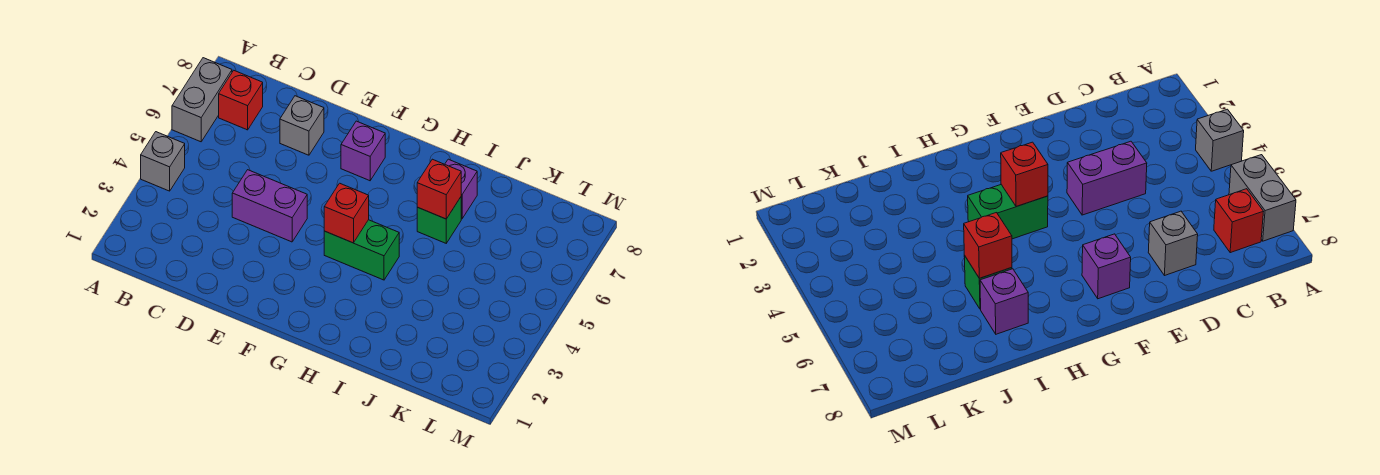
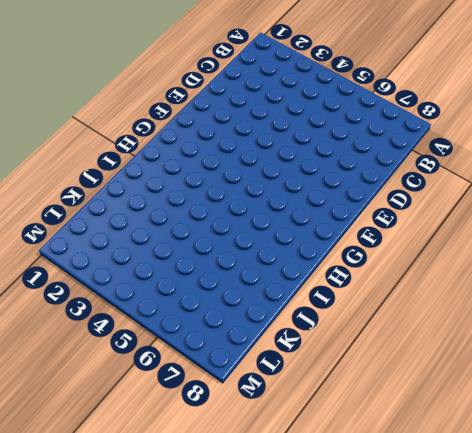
none -> grey 1x1 brick [141,132,185,191]
none -> grey 1x2 brick [172,58,232,142]

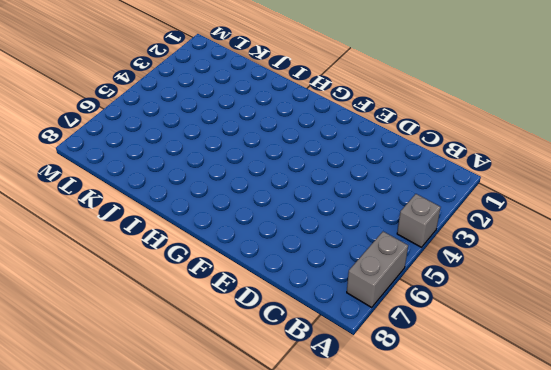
none -> red 1x1 brick [219,71,263,130]
none -> purple 1x2 brick [232,170,307,242]

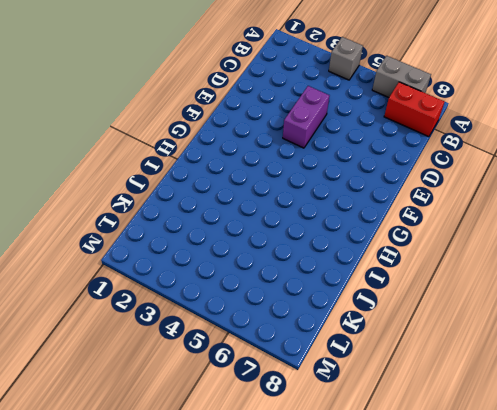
red 1x2 brick [384,82,445,137] -> red 1x1 brick [219,71,263,130]
none -> grey 1x1 brick [280,96,324,155]
none -> purple 1x1 brick [341,121,385,181]

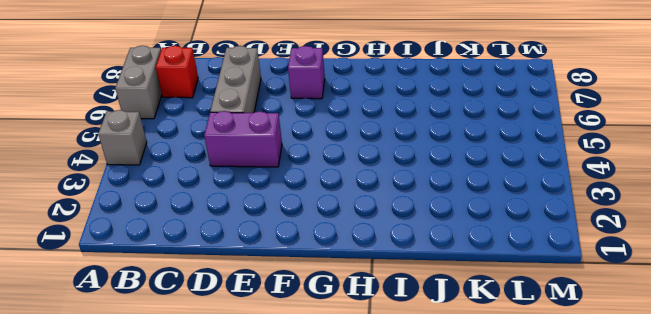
grey 1x3 brick [210,46,261,113] -> grey 1x1 brick [280,96,324,155]
none -> green 1x2 brick [324,220,399,280]
none -> green 1x1 brick [417,197,461,243]

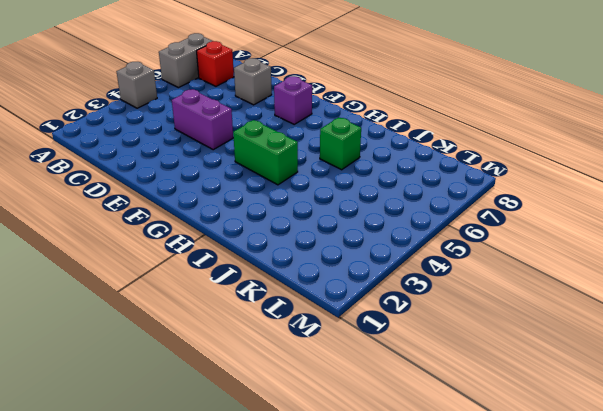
none -> purple 1x1 brick [445,159,477,219]
none -> red 1x1 brick [324,183,369,243]

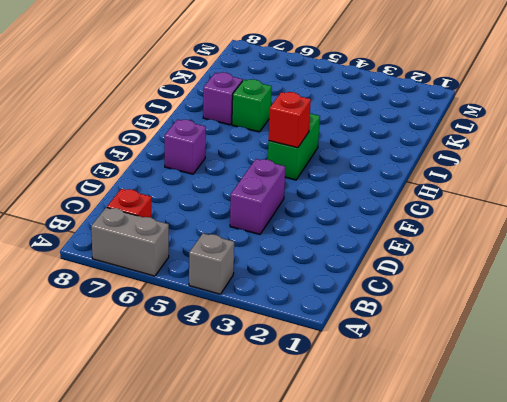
none -> grey 1x1 brick [280,96,324,155]
none -> red 1x1 brick [417,159,461,219]

